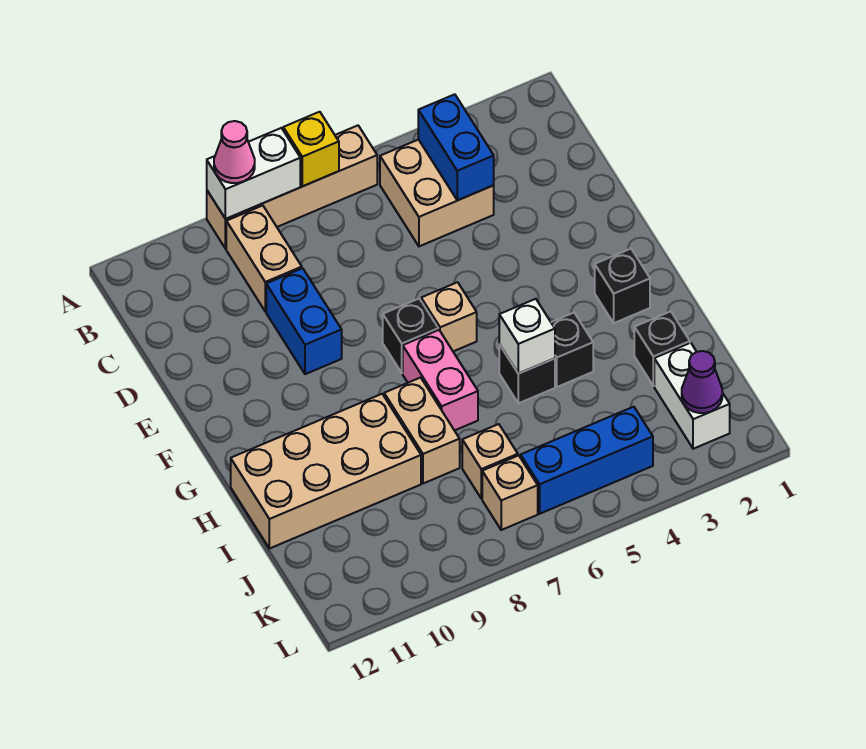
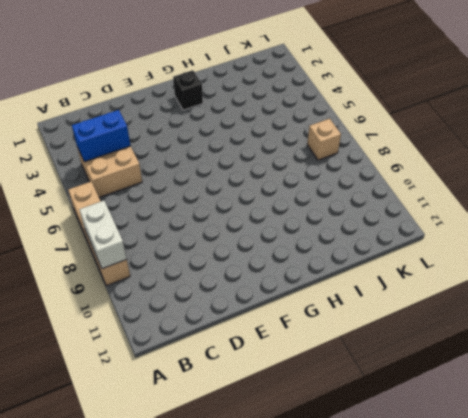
none -> tan 1x2 brick [226,206,302,311]
none -> blue 1x2 brick [266,268,342,374]
none -> tan 1x1 brick [421,282,477,351]

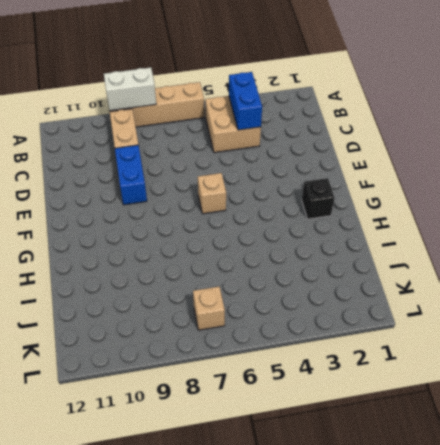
none -> black 1x1 brick [383,299,438,373]
none -> pink 1x2 brick [403,330,478,430]
none -> black 1x1 brick [551,313,593,387]

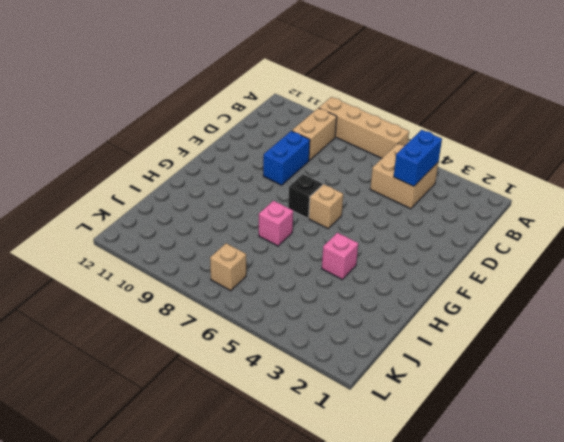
pink 1x1 brick [322,233,358,279] -> black 1x1 brick [551,313,593,387]
pink 1x1 brick [259,201,293,246] -> pink 1x2 brick [403,330,478,430]
none -> black 1x1 brick [595,249,650,323]
none -> black 1x1 brick [499,344,555,403]
none -> tan 1x2 brick [384,378,460,484]

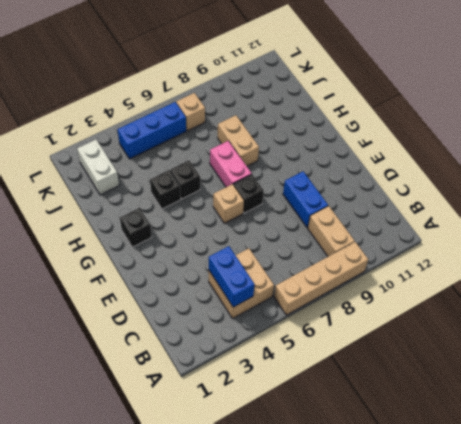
none -> tan 2x4 brick [231,394,421,549]
none -> black 1x1 brick [634,311,690,386]
none -> tan 1x1 brick [462,424,518,499]

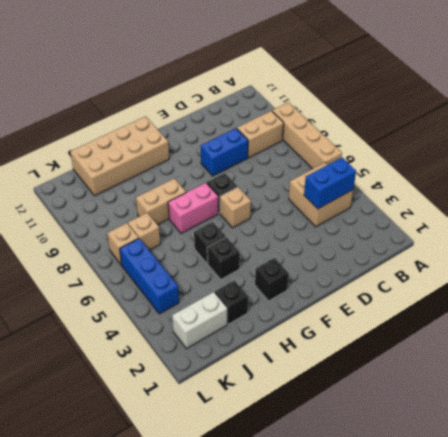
tan 2x4 brick [70,116,169,196] -> tan 2x4 brick turned to [231,394,421,549]
none -> yellow 1x1 brick [283,112,339,186]
none -> white 1x2 brick [207,128,300,219]
none -> white 1x1 brick [499,299,555,374]

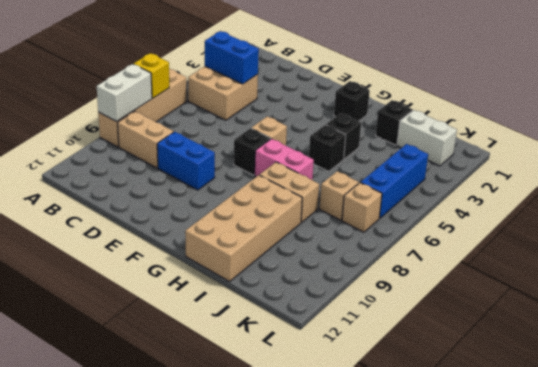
none -> white 1x1 brick [499,299,555,374]
none -> purple 1x1 cone [682,351,722,413]
none -> pink 1x1 cone [214,121,255,183]

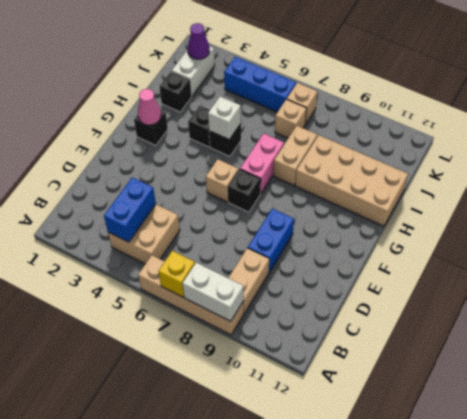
pink 1x1 cone [138,89,161,125] -> pink 1x1 cone moved to [214,121,255,183]

